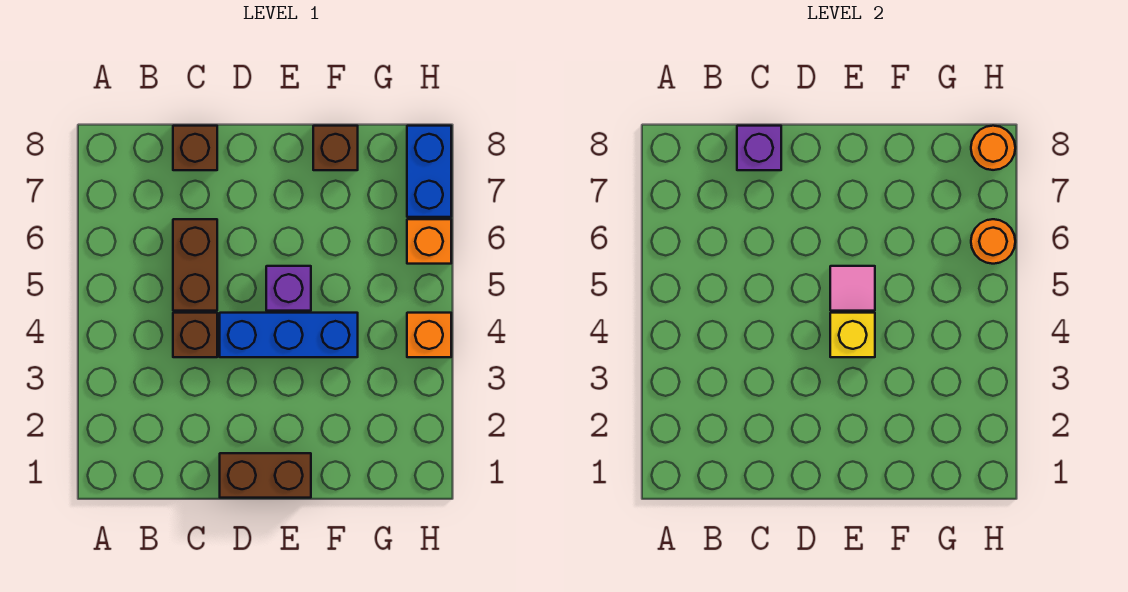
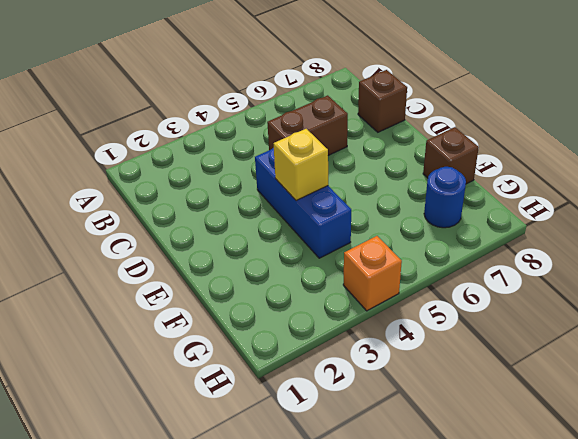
blue 1x1 round brick [424,167,466,228] -> none
none -> brown 1x1 brick [173,313,217,357]
none -> brown 1x2 brick [220,453,311,498]
none -> purple 1x1 brick [266,266,311,311]

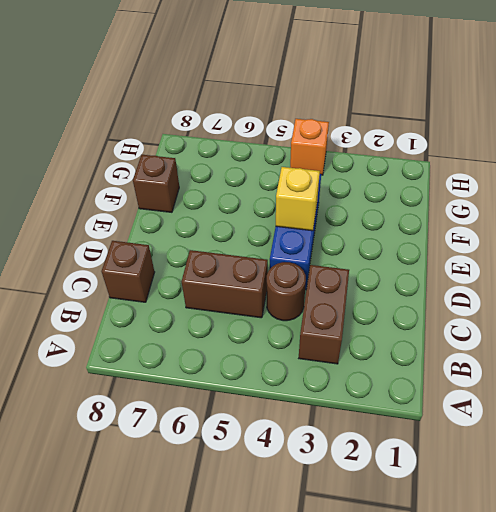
brown 1x2 brick [299,265,349,364] -> brown 1x2 brick moved to [220,453,311,498]
brown 1x1 round brick [267,262,306,321] -> brown 1x1 brick [173,313,217,357]
none -> purple 1x1 brick [266,266,311,311]
none -> orange 1x1 brick [407,219,451,264]
none -> blue 1x2 brick [407,126,451,217]

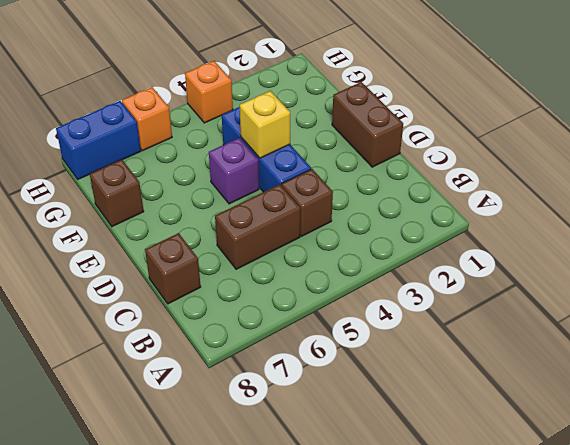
none -> purple 1x1 brick [737,126,781,170]
none -> pink 1x1 tile [830,266,875,311]
none -> orange 1x1 round brick [971,219,1015,264]

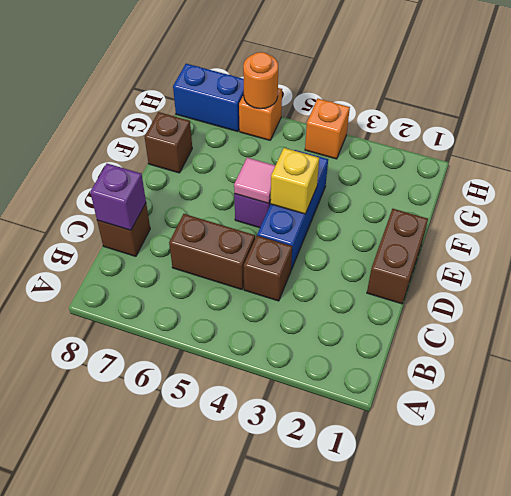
none -> orange 1x1 round brick [971,126,1015,170]

